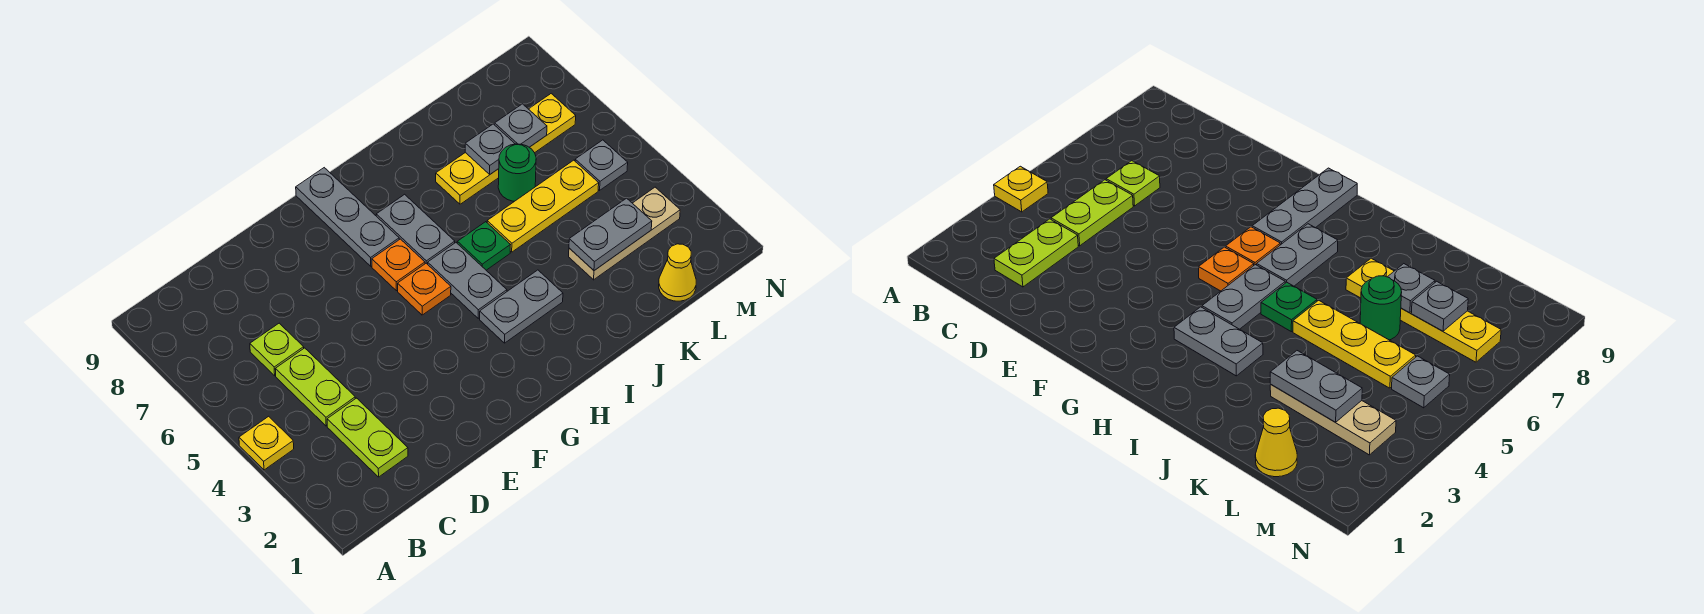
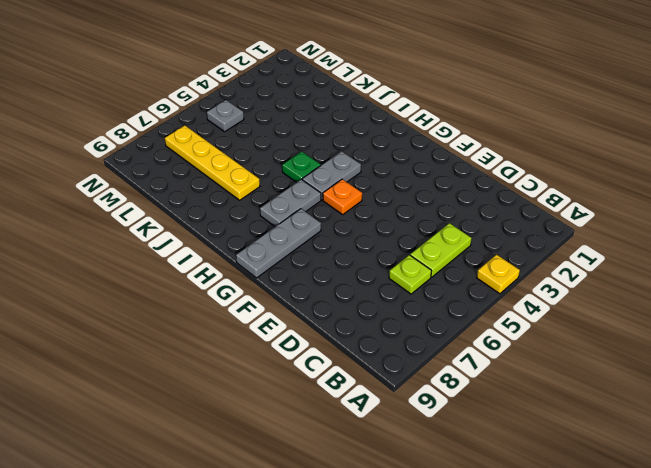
none -> lime 1x2 plate [327,398,408,477]
none -> orange 1x1 plate [372,239,425,291]
none -> grey 1x2 plate [480,270,563,343]

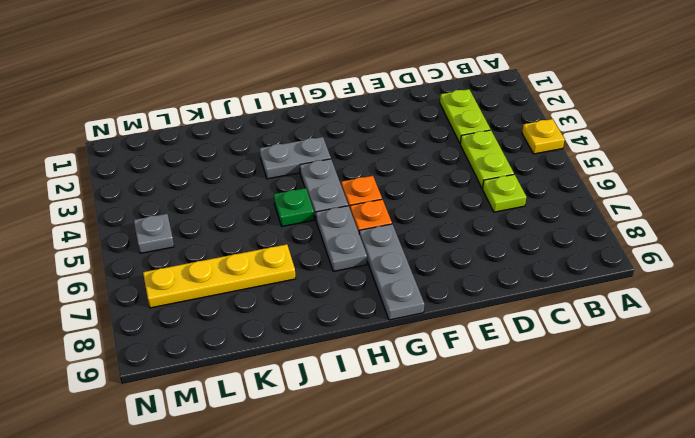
none -> yellow 1x3 plate [487,160,599,252]
none -> tan 1x3 plate [569,187,680,280]
none -> green 1x1 round brick [498,144,536,201]

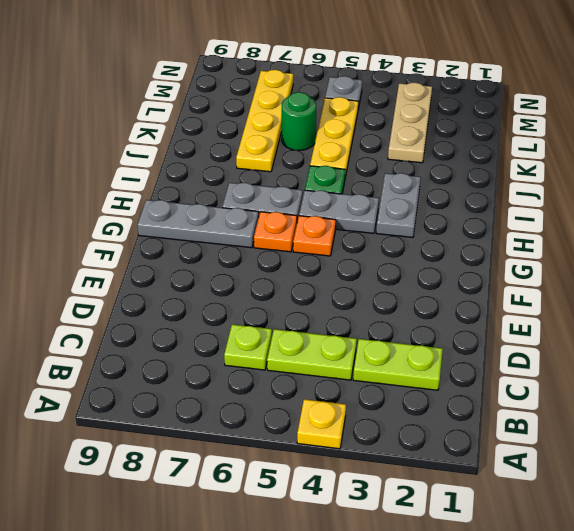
none -> yellow 1x1 cone [659,244,696,301]
none -> grey 1x2 plate [569,198,652,271]
none -> grey 1x1 plate [465,124,515,174]

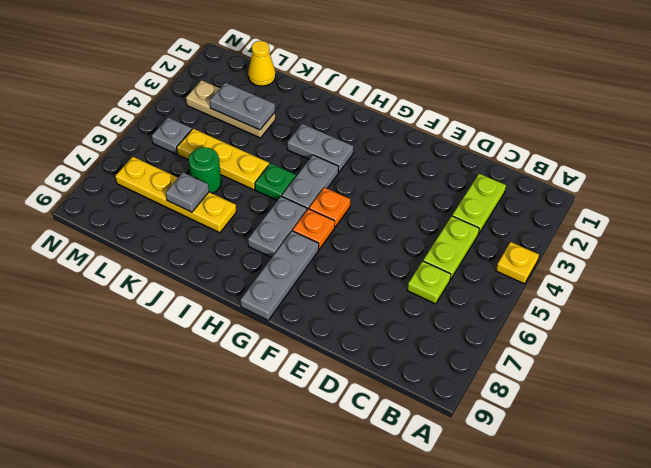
none -> grey 1x1 plate [495,104,547,147]

